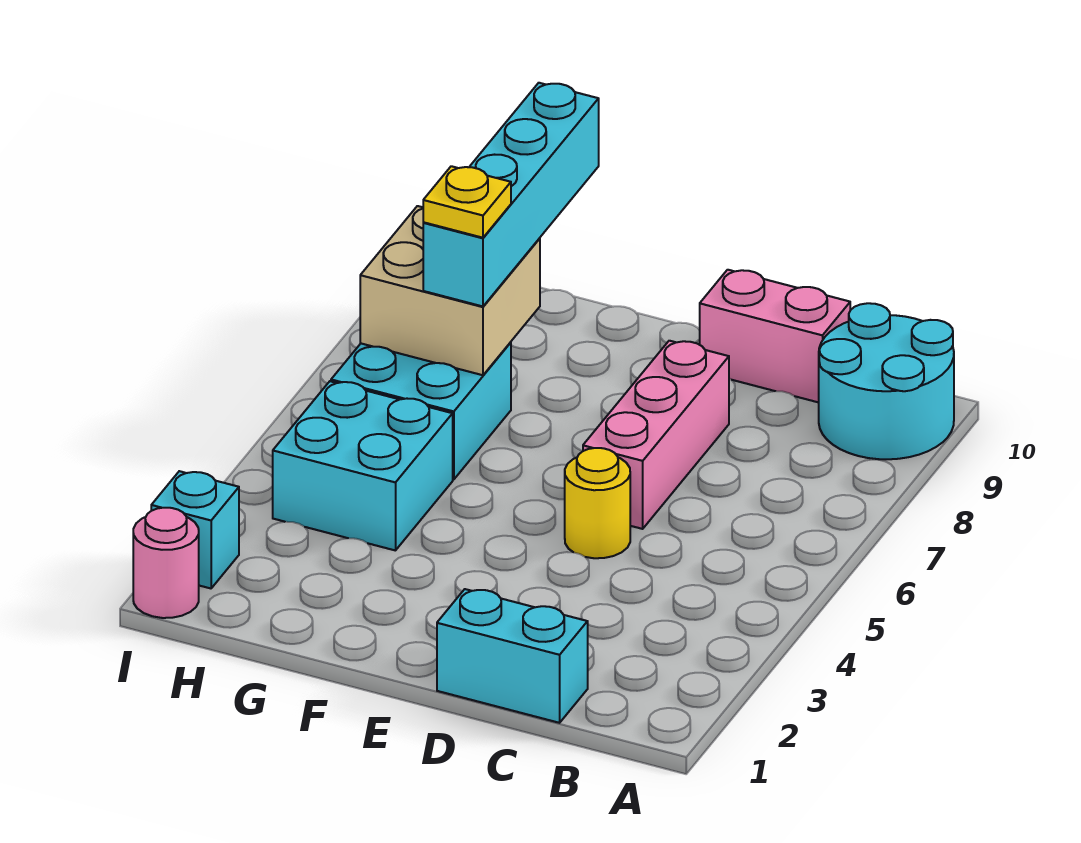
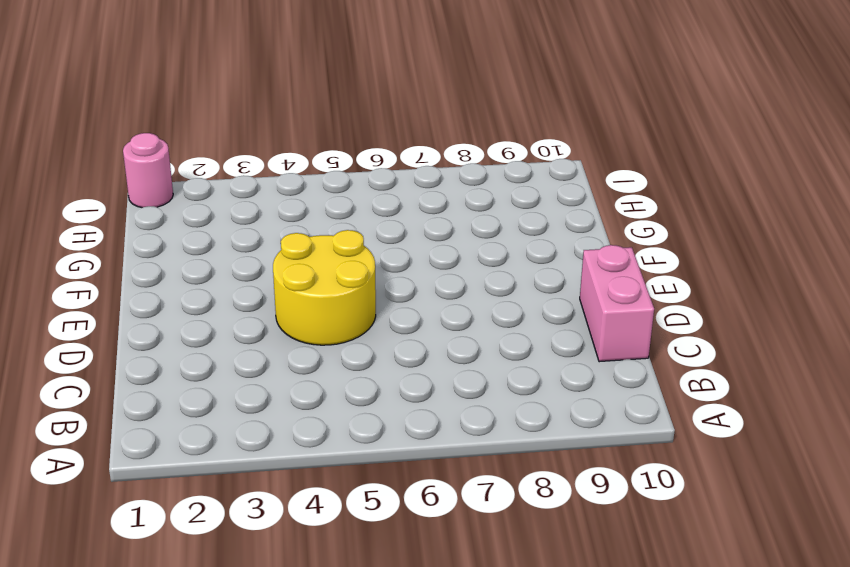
yellow 2x2 round brick [273,230,376,345] -> yellow 1x1 round brick [565,448,630,558]
none -> cyan 2x2 round brick [819,303,954,459]
none -> cyan 1x2 brick [437,589,588,723]
none -> pink 1x3 brick [583,341,729,529]

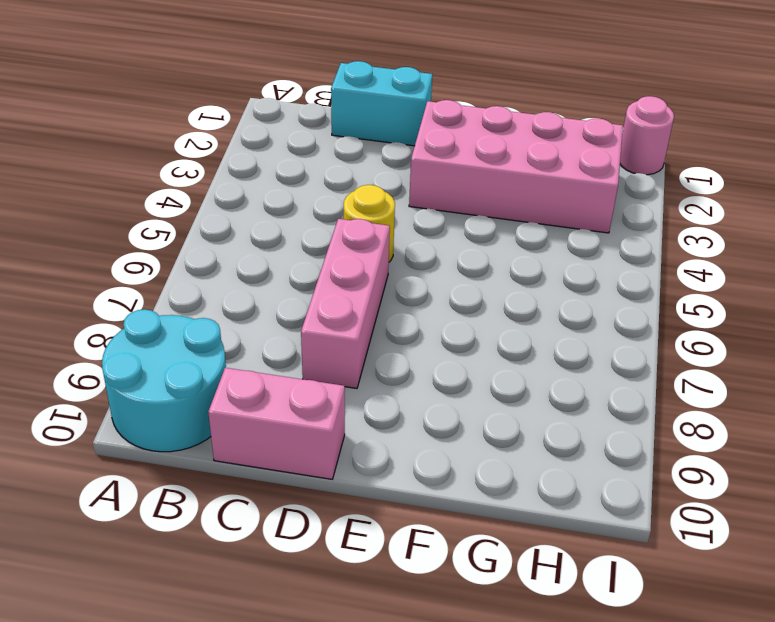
pink 2x4 brick [409,100,623,233] -> none
none -> cyan 2x2 brick [273,381,453,551]
none -> cyan 2x2 brick [331,342,511,480]
none -> cyan 1x1 brick [151,471,239,588]

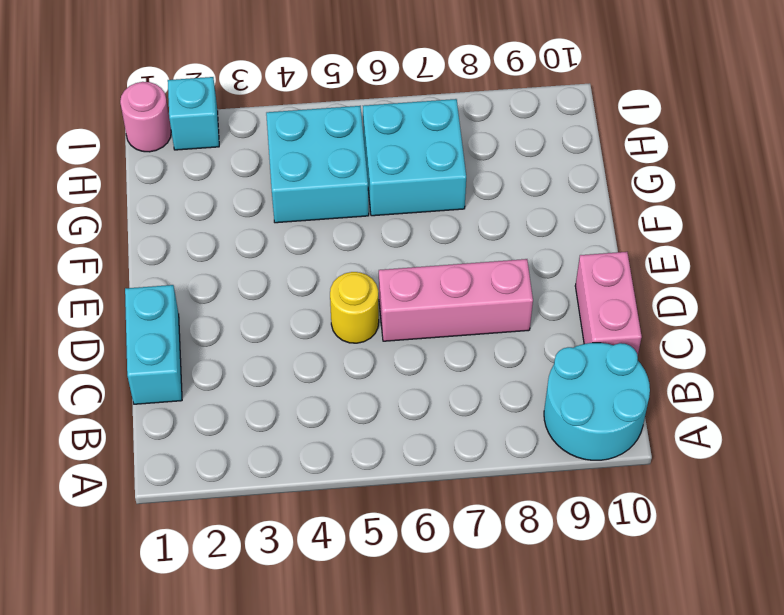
none -> tan 2x2 brick [360,206,540,375]
none -> cyan 1x4 brick [423,83,599,306]
none -> yellow 1x1 plate [423,166,511,238]

